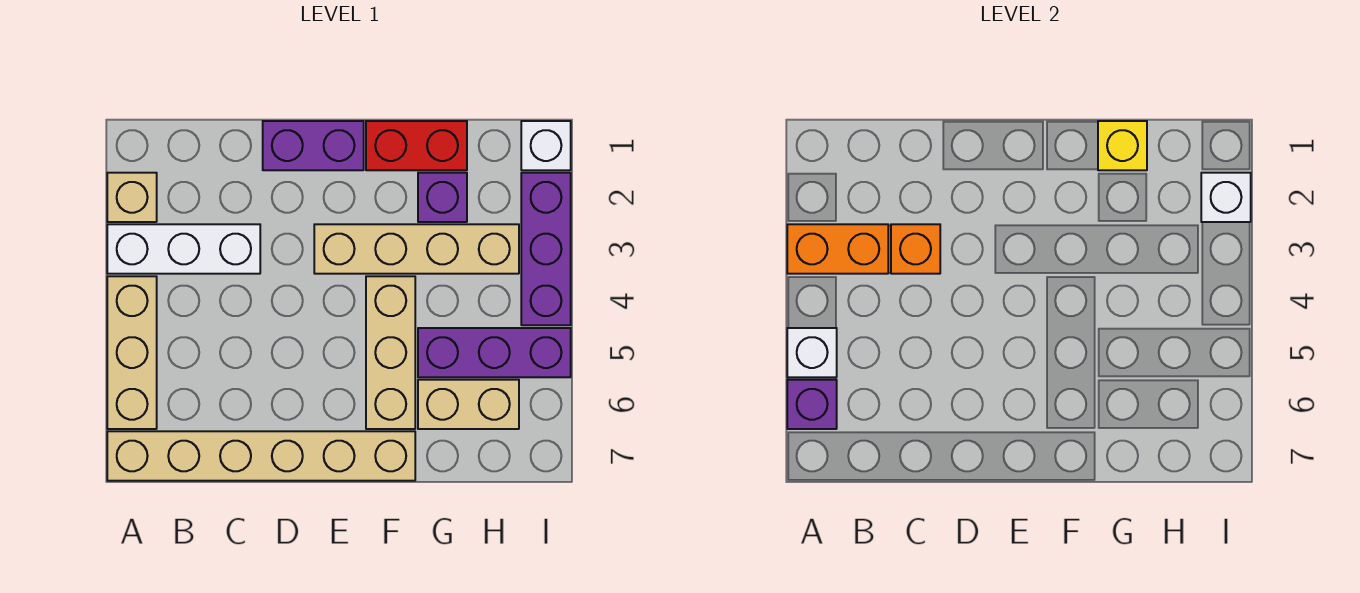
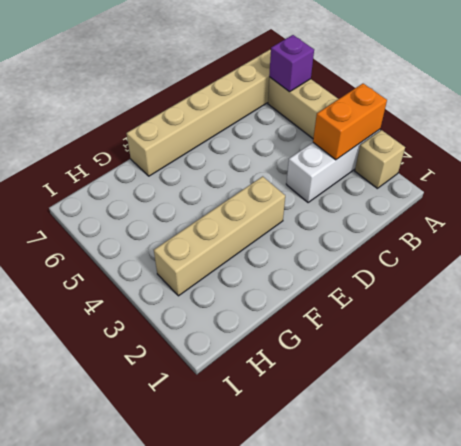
none -> purple 1x2 brick [263,121,364,170]
none -> red 1x2 brick [366,121,467,170]
none -> tan 1x3 brick [366,276,415,429]

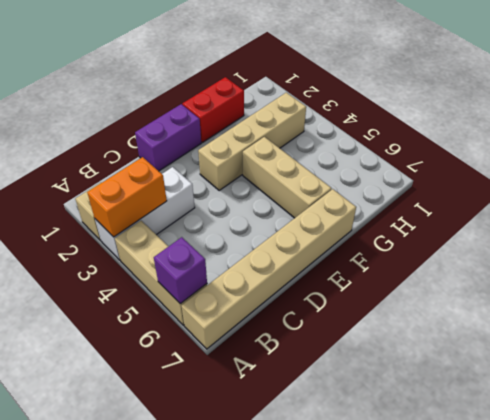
none -> purple 1x1 brick [418,173,467,222]
none -> purple 1x3 brick [418,328,571,377]
none -> tan 1x2 brick [418,380,519,429]

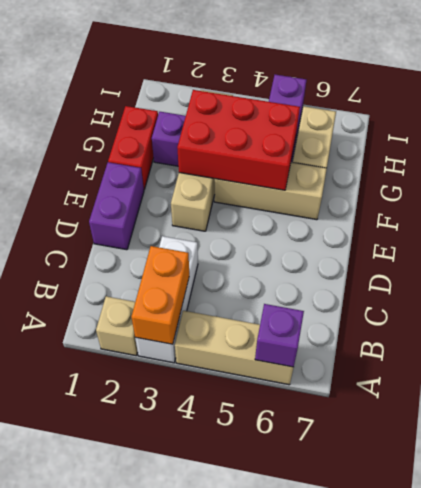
red 2x3 brick [177,90,300,190] -> none
none -> tan 1x6 brick [107,431,415,481]
none -> white 1x1 brick [521,121,571,170]
none -> purple 1x3 brick [521,173,571,325]

